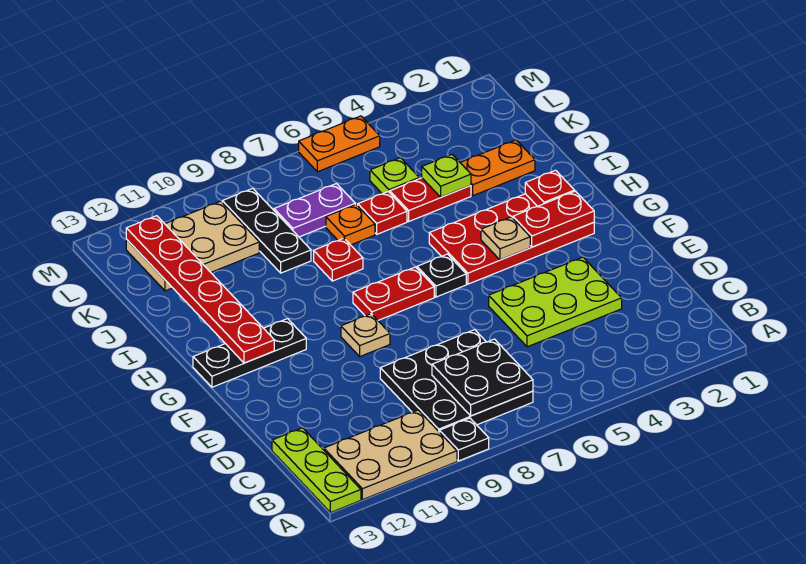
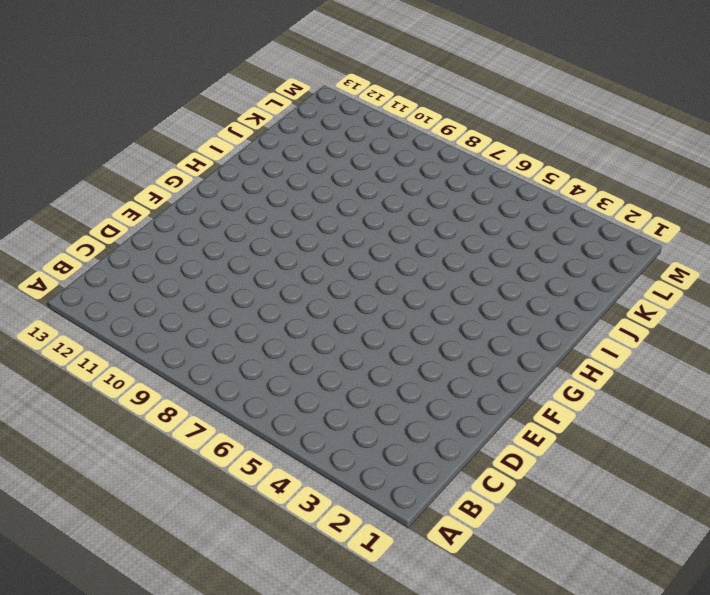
none -> black 1x1 plate [440,418,489,461]
none -> tan 2x3 plate [324,410,457,500]
none -> lime 1x3 plate [272,428,361,513]

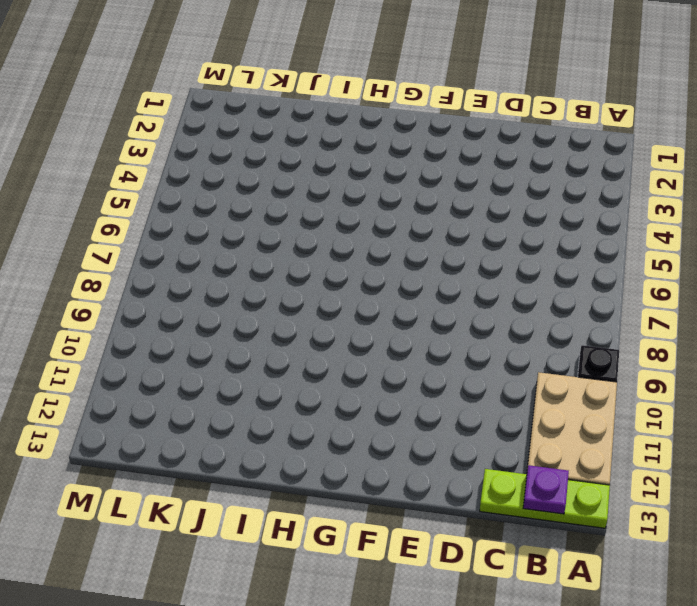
purple 1x1 plate [523,465,569,514] -> none
none -> black 3x3 plate [380,330,533,432]
none -> lime 2x3 plate [489,257,622,347]
none -> tan 1x1 plate [341,314,390,356]

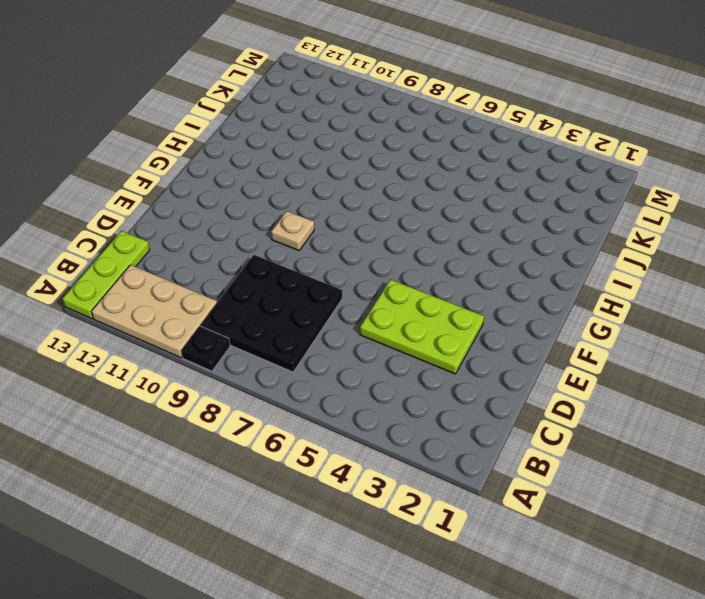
none -> red 2x4 plate [429,194,594,284]
none -> black 1x1 plate [417,254,466,297]
none -> red 1x2 plate [353,267,434,320]

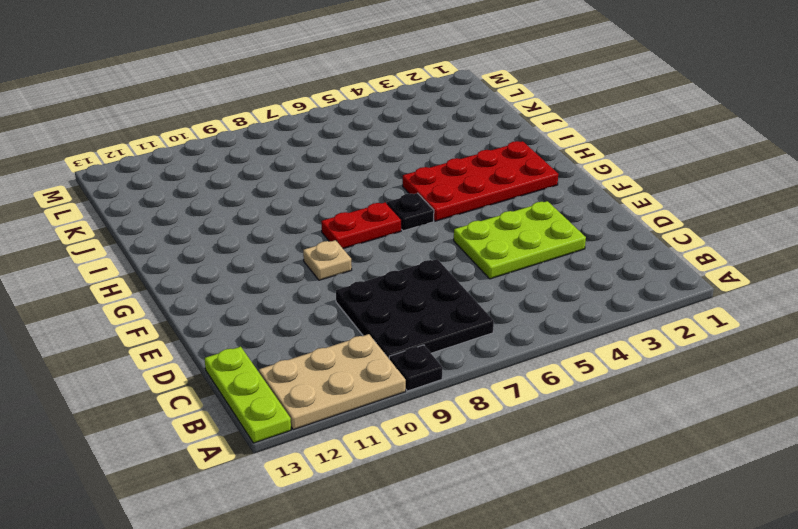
none -> black 1x3 plate [193,319,306,387]
none -> red 1x1 plate [314,238,363,281]
none -> orange 1x2 plate [460,140,535,196]

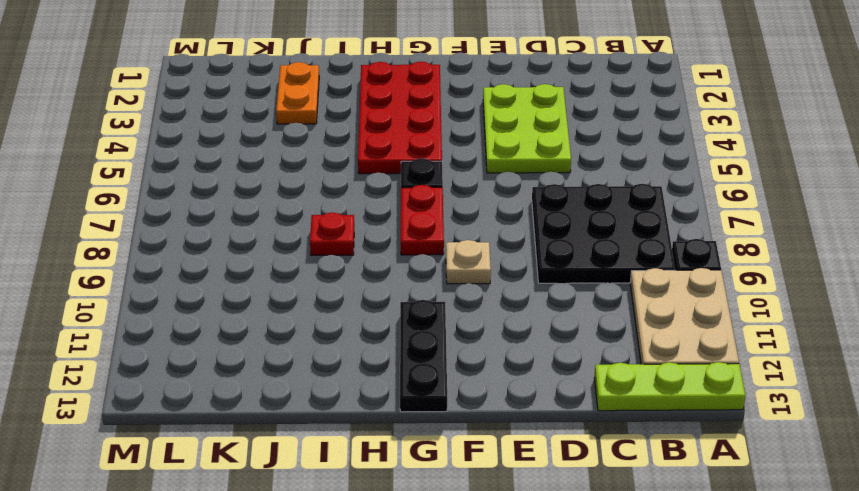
none -> red 1x2 plate [390,178,471,221]
none -> red 1x1 plate [358,192,407,234]
none -> orange 1x1 plate [326,204,375,245]

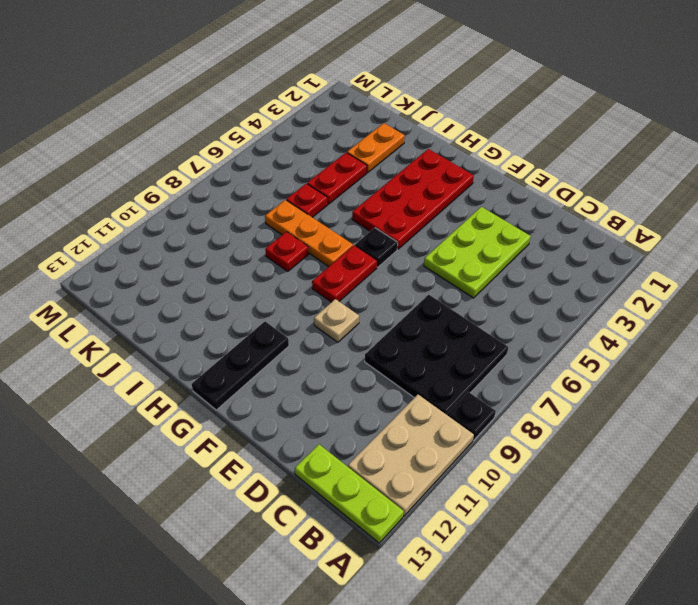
orange 1x3 plate [265,200,353,267] -> orange 1x1 plate [326,204,375,245]
none -> black 1x3 plate [222,188,311,273]
none -> lime 1x1 plate [370,158,419,194]
none -> purple 1x2 plate [274,184,355,237]

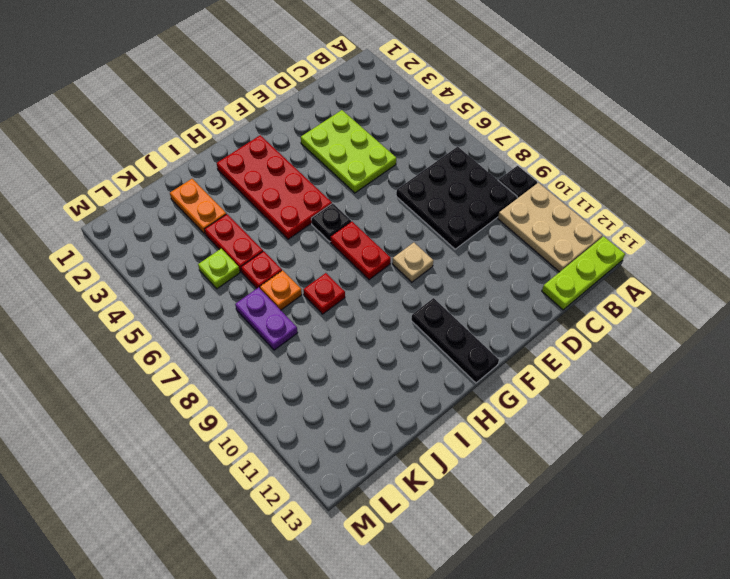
none -> black 1x3 plate [222,188,311,273]
none -> tan 2x3 plate [126,201,259,291]
none -> orange 1x2 plate [299,116,380,172]

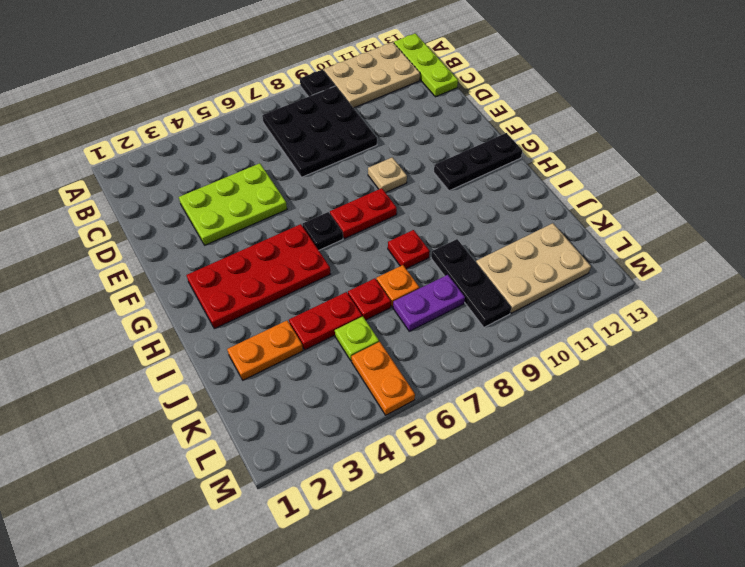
orange 1x2 plate [351,342,415,415] -> orange 1x2 plate turned to [299,116,380,172]
none -> black 2x2 plate [432,339,533,416]
none -> red 1x2 plate [513,191,594,247]
none -> tan 1x1 plate [481,217,530,260]

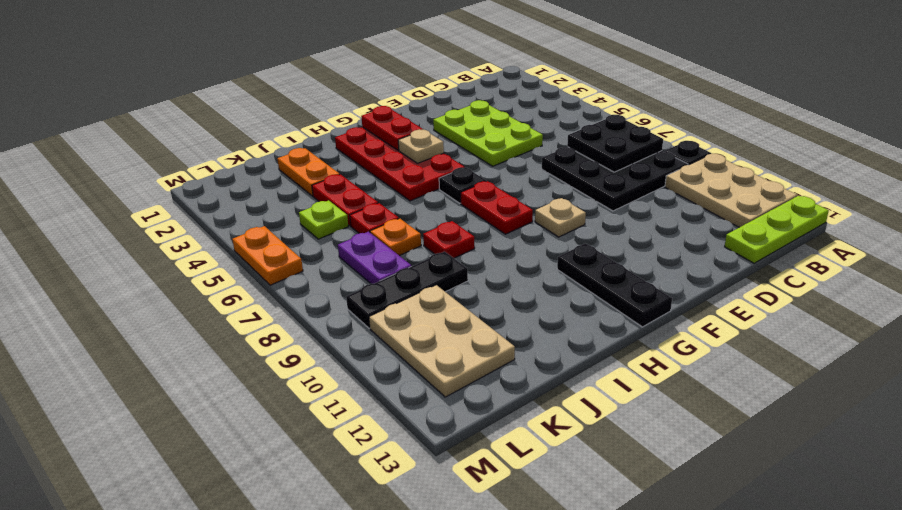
none -> red 1x6 plate [126,216,274,363]
none -> red 1x1 plate [525,170,575,206]
none -> lime 1x1 plate [422,155,471,197]

